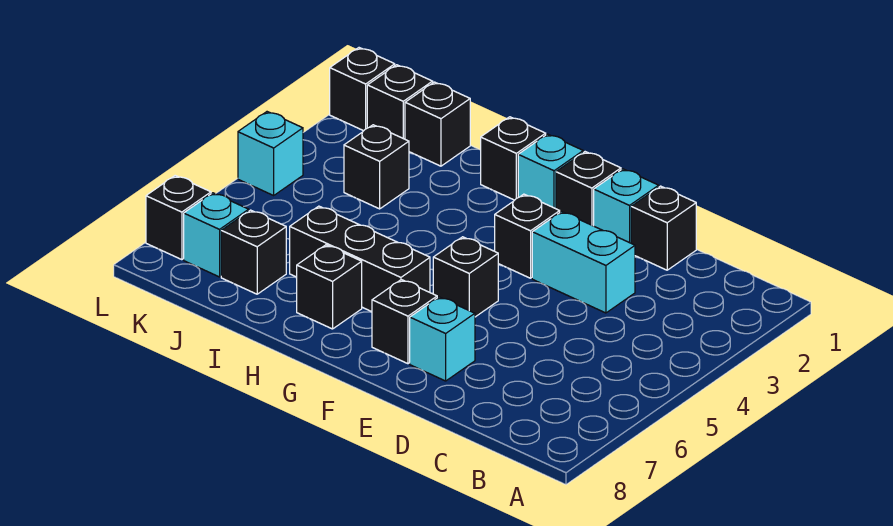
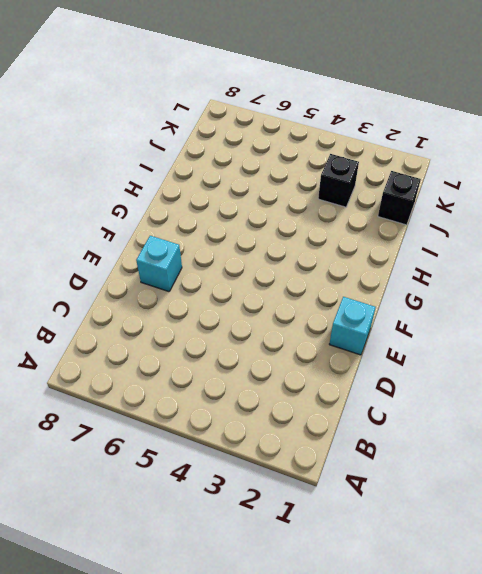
none -> black 1x1 brick [631,186,696,270]
none -> cyan 1x2 brick [532,212,635,313]
none -> black 1x1 brick [556,152,621,226]

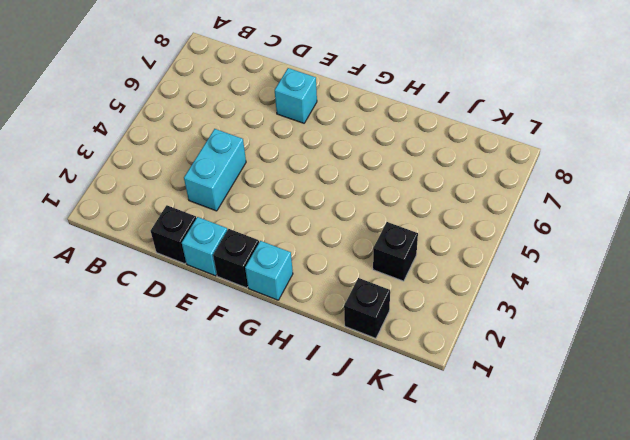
cyan 1x2 brick [184,129,246,211] -> cyan 1x2 brick turned to [532,212,635,313]
none -> black 1x1 brick [495,194,560,278]
none -> black 1x1 brick [433,237,498,317]
none -> black 1x1 brick [372,280,437,364]

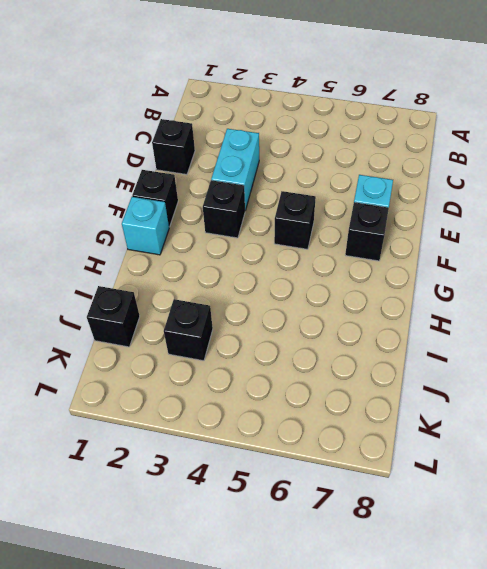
none -> cyan 1x1 brick [594,169,659,243]
none -> black 1x3 brick [290,206,430,312]
none -> black 1x1 brick [481,117,546,200]

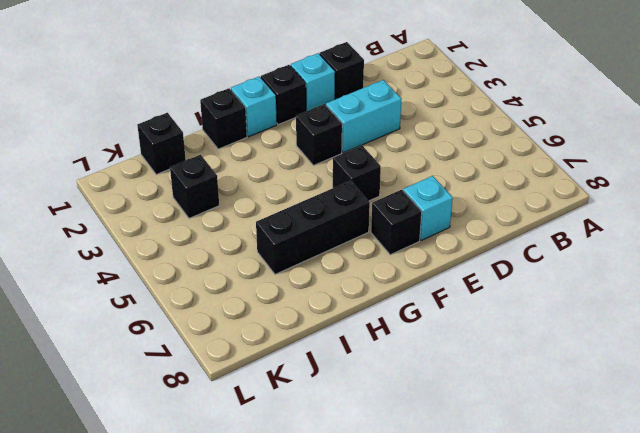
none -> black 1x1 brick [297,245,362,329]
none -> black 1x1 brick [221,210,286,294]
none -> black 1x1 brick [367,65,433,139]

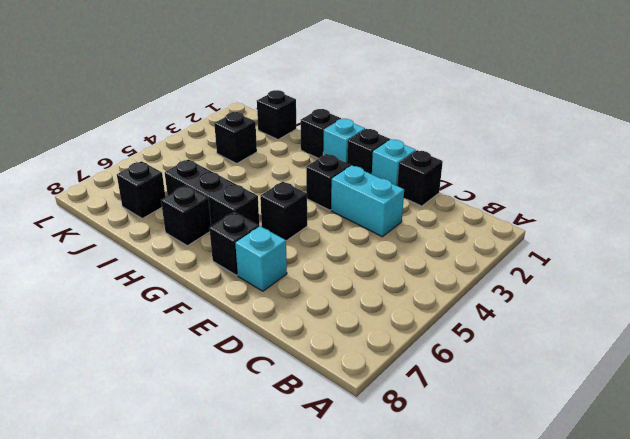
none -> black 1x1 brick [367,65,433,139]
none -> cyan 1x1 brick [184,193,249,277]
none -> black 1x1 brick [330,48,395,131]

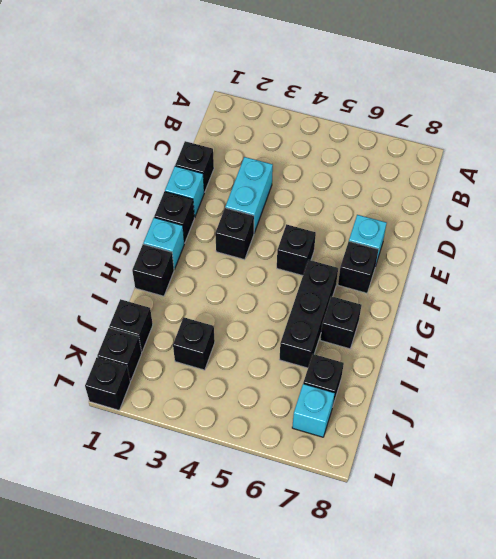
none -> cyan 1x1 brick [238,112,303,195]
none -> black 1x1 brick [146,176,211,260]

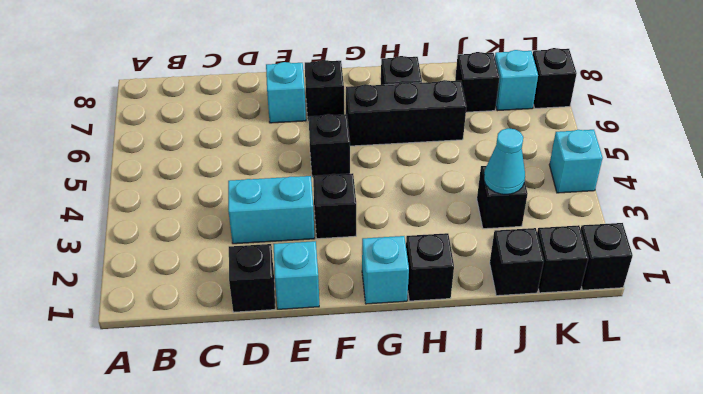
cyan 1x1 cone [484,128,525,194] -> none
none -> black 1x1 brick [556,152,621,226]

